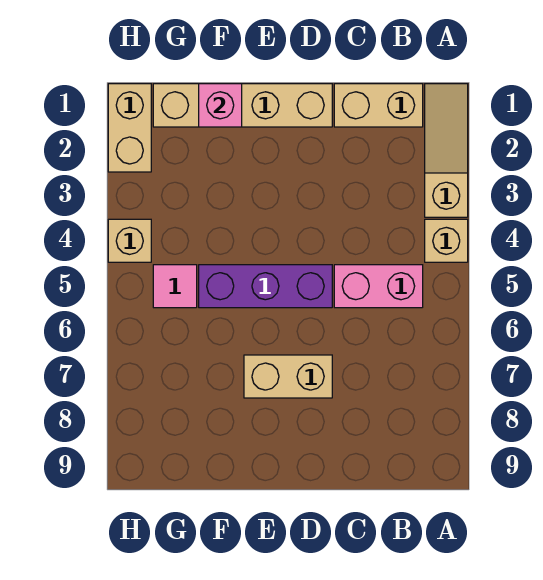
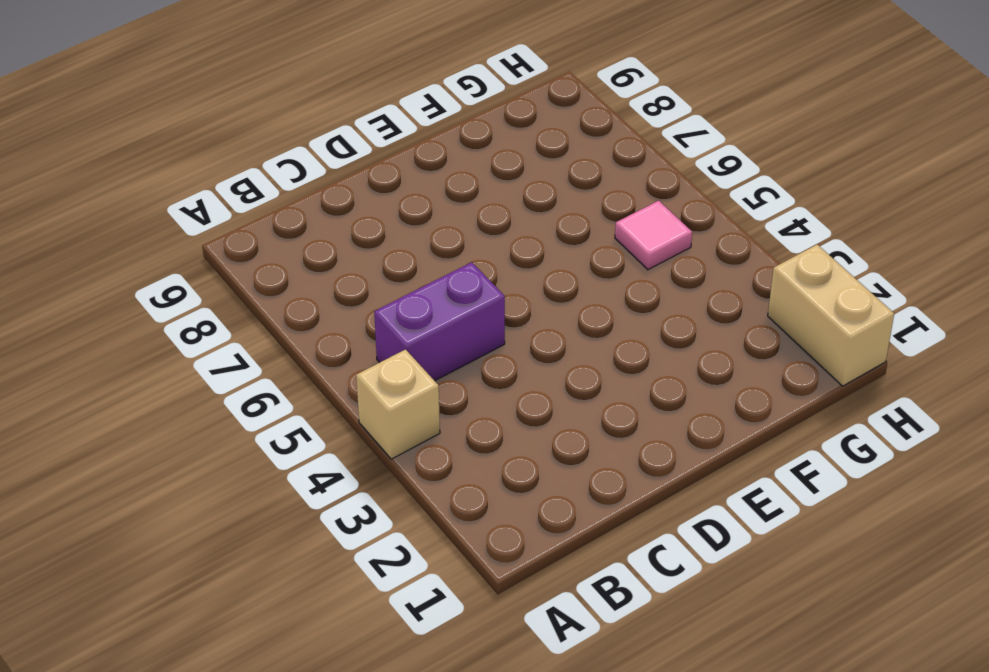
purple 1x2 brick [374,262,505,381] -> pink 1x2 brick [334,265,423,308]
none -> tan 1x3 slope [425,84,468,217]
none -> tan 1x2 brick [334,84,423,127]

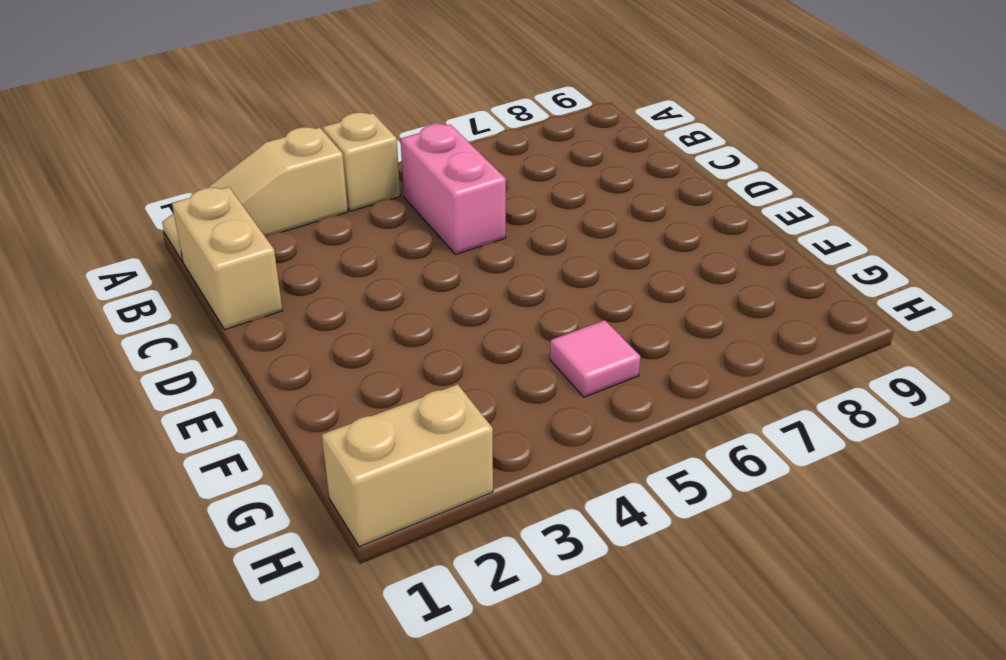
none -> tan 1x4 brick [153,84,332,127]
none -> purple 1x3 brick [199,265,332,308]

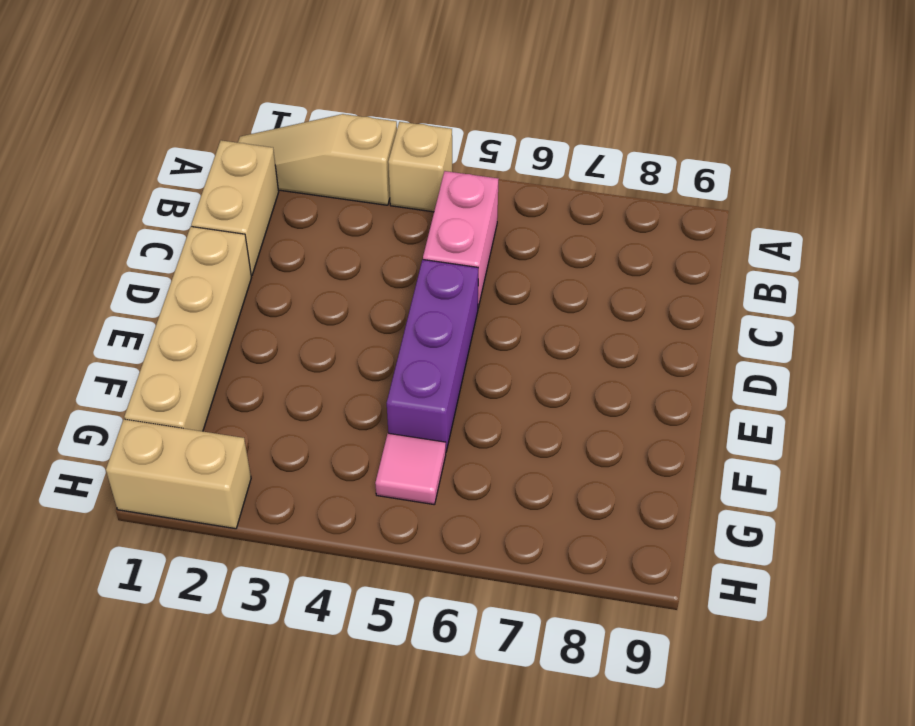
none -> tan 1x2 brick [244,355,332,398]
none -> tan 1x1 brick [108,219,151,262]

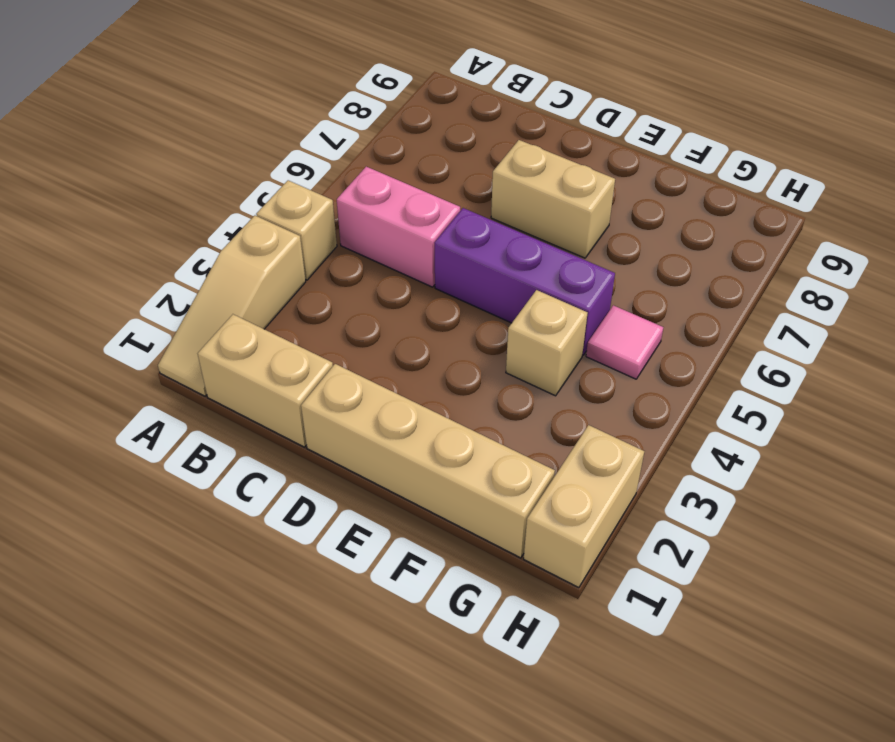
tan 1x1 brick [506,290,588,396] -> tan 1x1 brick moved to [108,219,151,262]
none -> pink 1x1 brick [199,84,242,127]

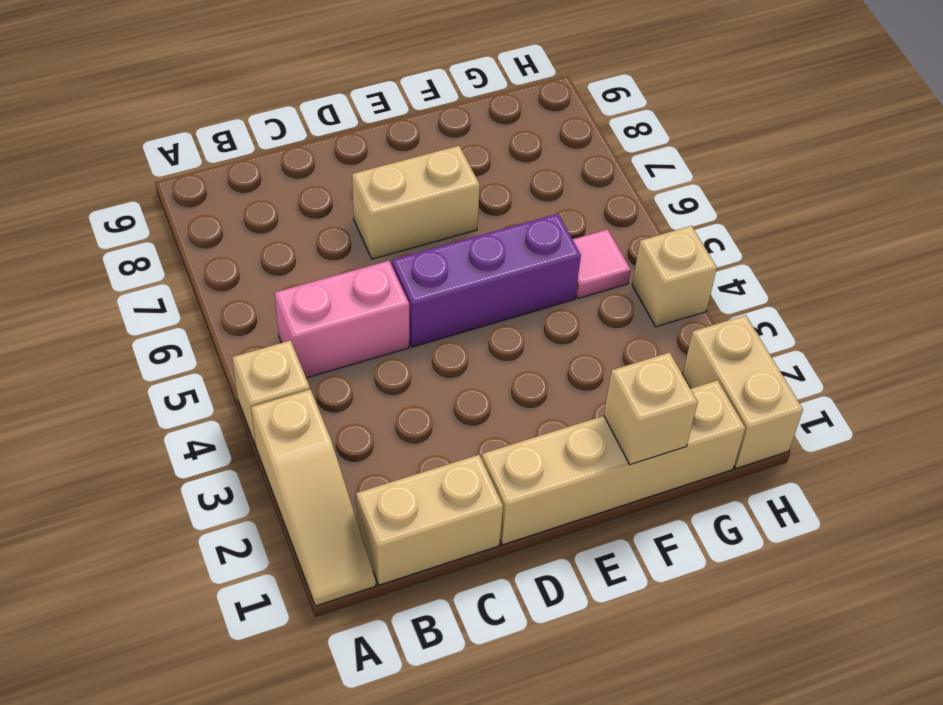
tan 1x1 brick [604,352,698,464] -> pink 1x1 brick [199,84,242,127]

